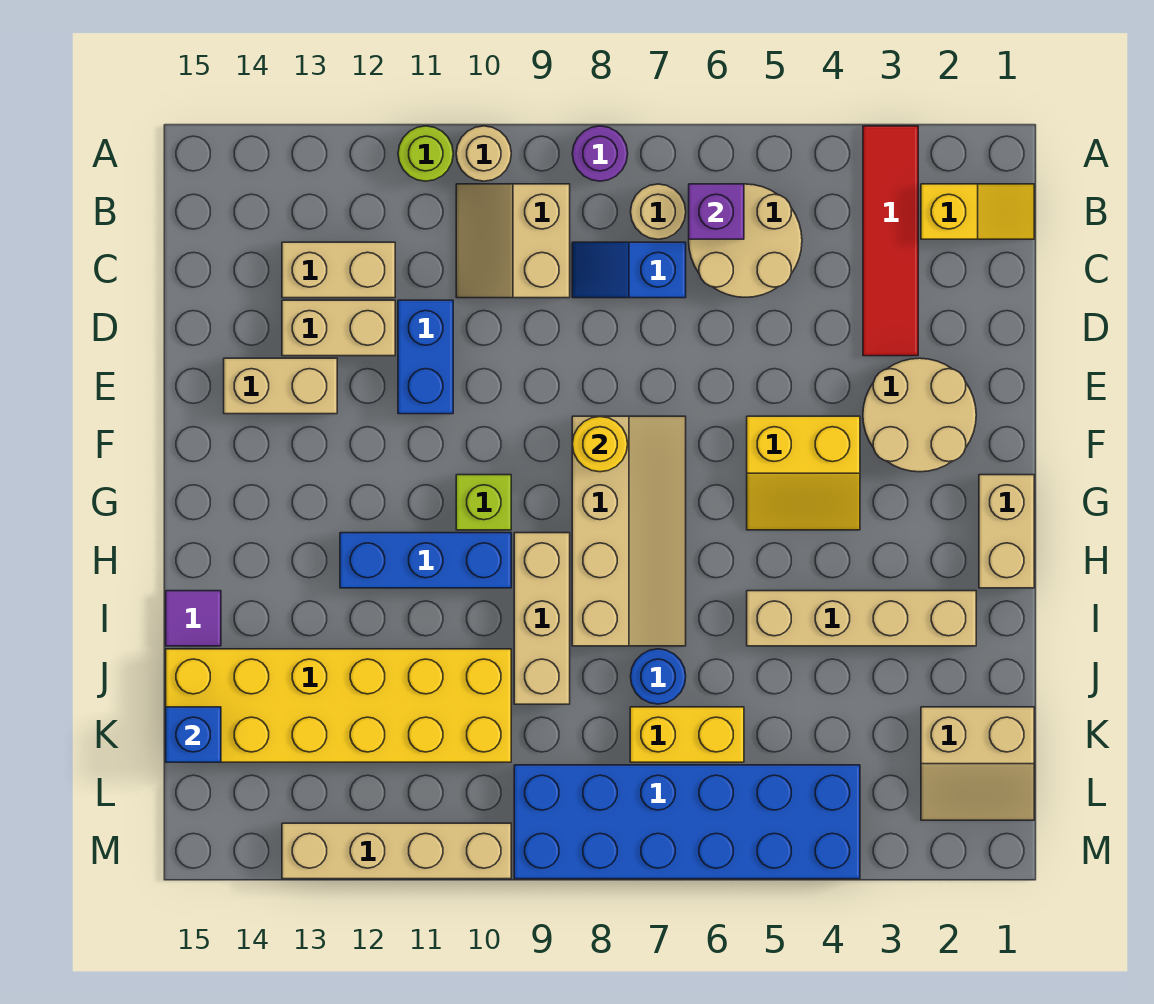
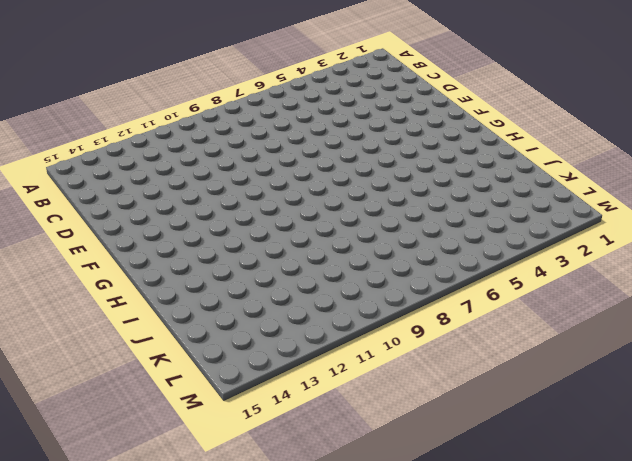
none -> red 1x4 tile [863,126,918,356]
none -> purple 1x1 round brick [572,126,628,181]
none -> tan 1x1 round brick [456,126,511,181]
none -> lime 1x1 round brick [398,126,453,181]

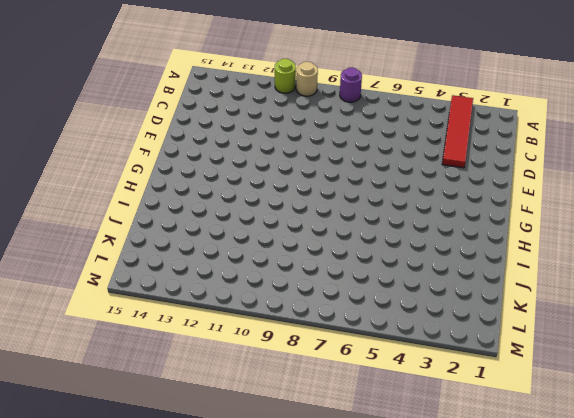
none -> yellow 1x2 slope [921,184,1034,239]
none -> tan 2x2 round brick [689,184,802,297]
none -> tan 1x1 round brick [631,184,686,239]
none -> tan 2x2 slope [456,184,570,298]

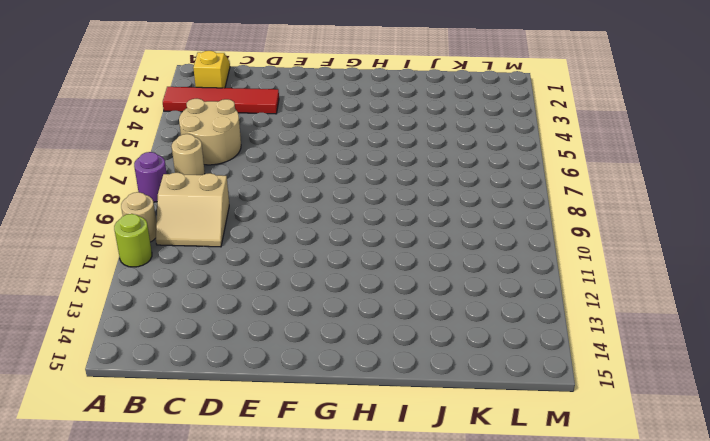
none -> blue 1x2 slope [572,242,686,298]
none -> tan 1x2 brick [282,242,395,298]
none -> blue 1x2 brick [398,300,453,414]
none -> tan 1x2 brick [282,300,395,356]

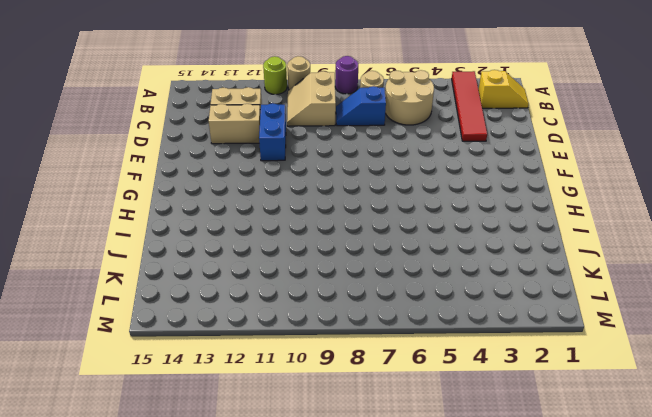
none -> tan 2x2 round brick [863,358,976,472]
none -> tan 1x2 brick [224,358,337,414]
none -> yellow 2x2 slope [747,416,860,530]
none -> tan 2x4 slope [572,416,686,646]

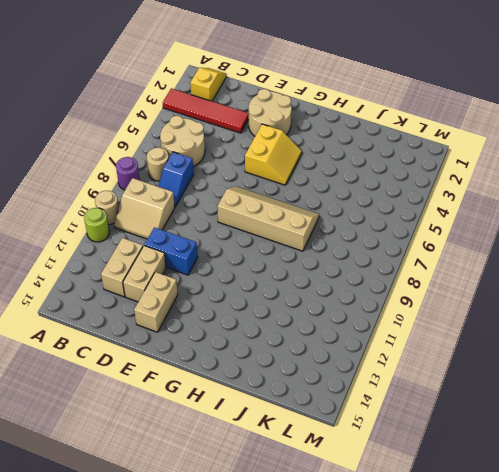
none -> tan 1x2 brick [979,475,1034,588]
none -> lime 1x1 brick [456,475,511,530]
none -> tan 1x3 brick [514,533,570,704]
none -> blue 1x3 brick [340,533,511,588]

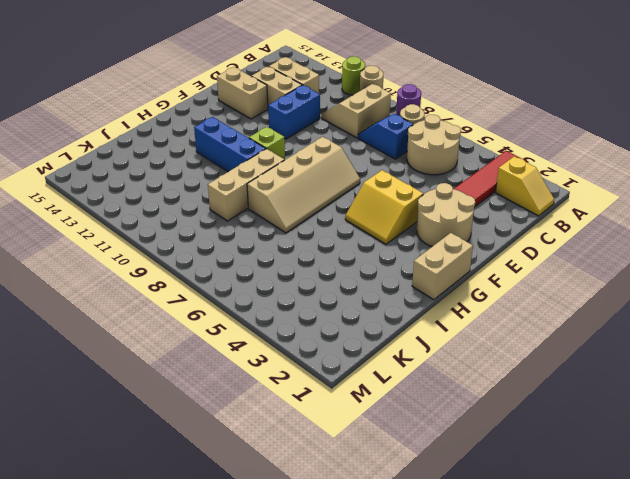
none -> tan 1x4 brick [747,591,976,646]
none -> purple 1x1 tile [166,591,221,646]
none -> blue 1x1 round brick [631,649,686,704]
none -> yellow 2x6 brick [166,649,511,762]

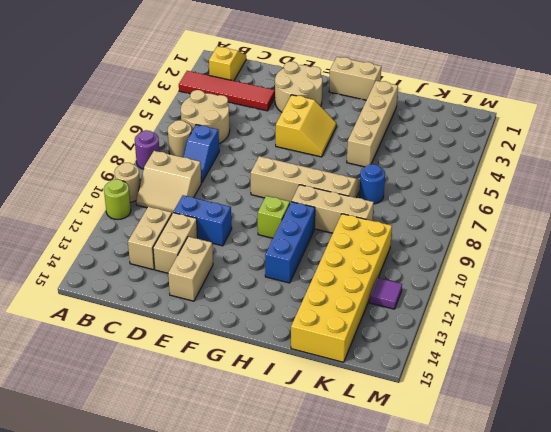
purple 1x1 tile [369,278,402,309] -> purple 1x1 tile moved to [166,591,221,646]
none -> tan 2x2 slope [921,707,1034,820]
none -> yellow 1x2 brick [630,707,744,762]
none -> blue 2x6 brick [514,765,860,879]
none -> tan 1x4 brick [282,823,511,879]

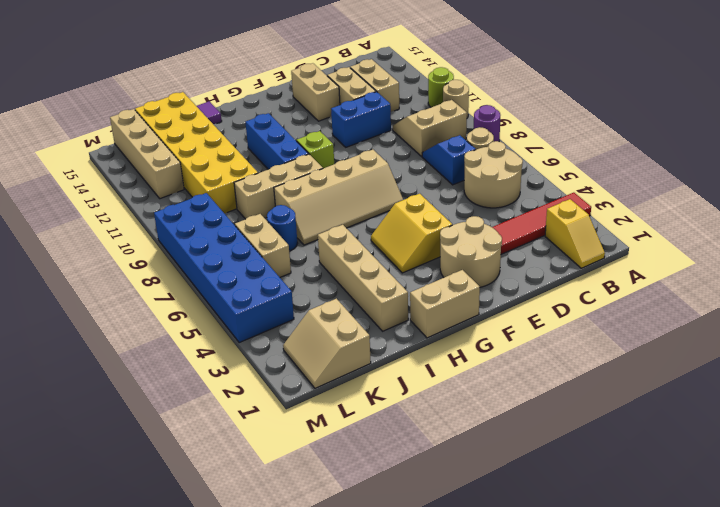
tan 1x2 brick [235,214,291,277] -> yellow 1x2 brick [630,707,744,762]
tan 1x4 brick [110,109,184,199] -> tan 1x4 brick moved to [282,823,511,879]
none -> purple 1x1 brick [689,184,744,239]
none -> yellow 1x1 round brick [572,417,628,472]
none -> blue 1x1 brick [166,707,221,762]

